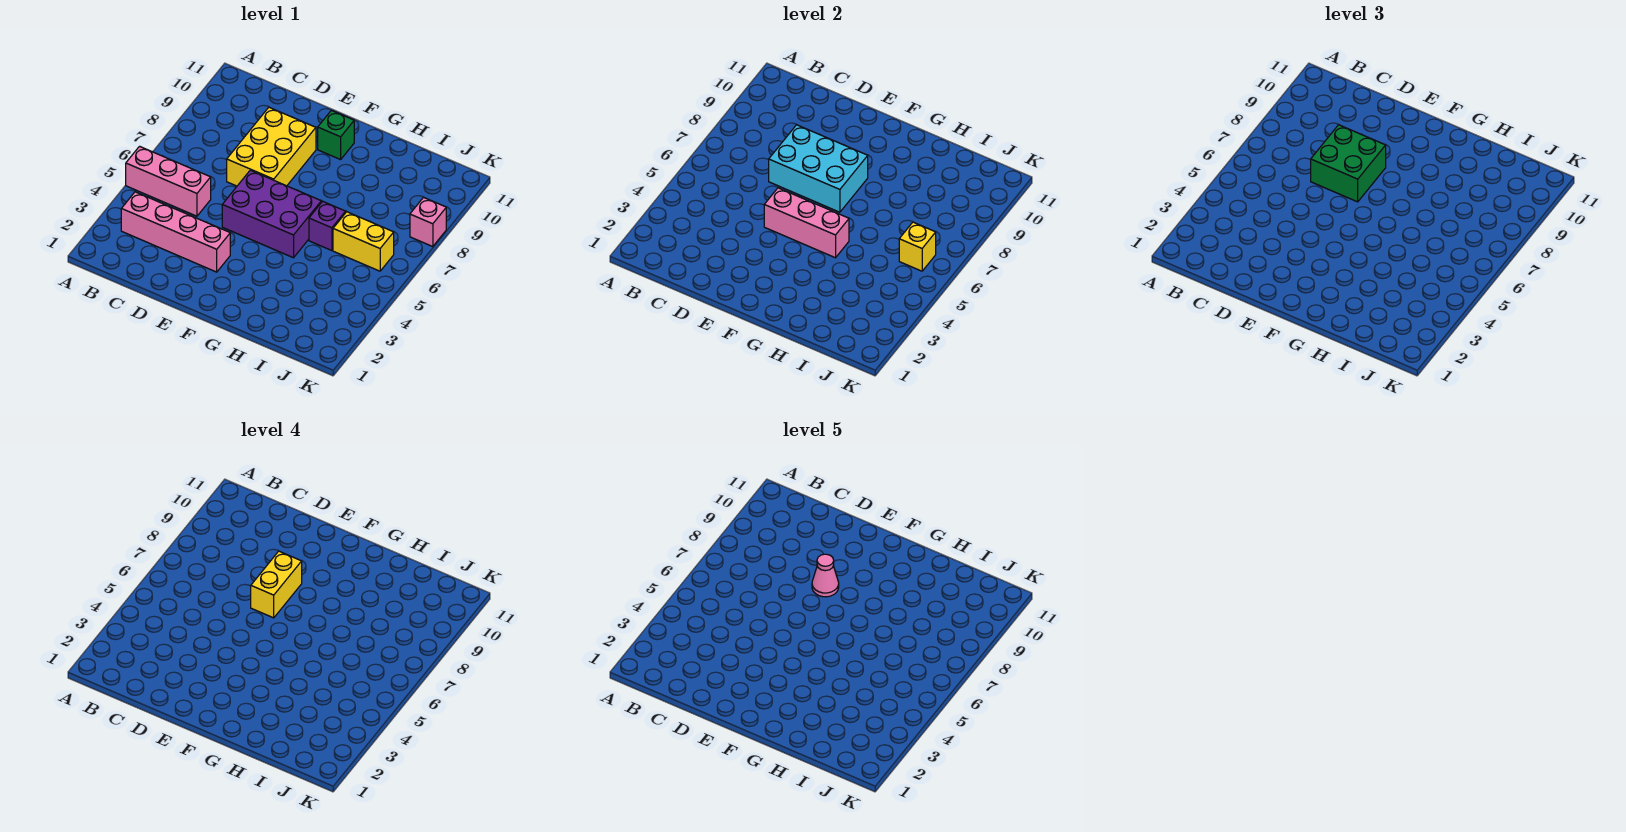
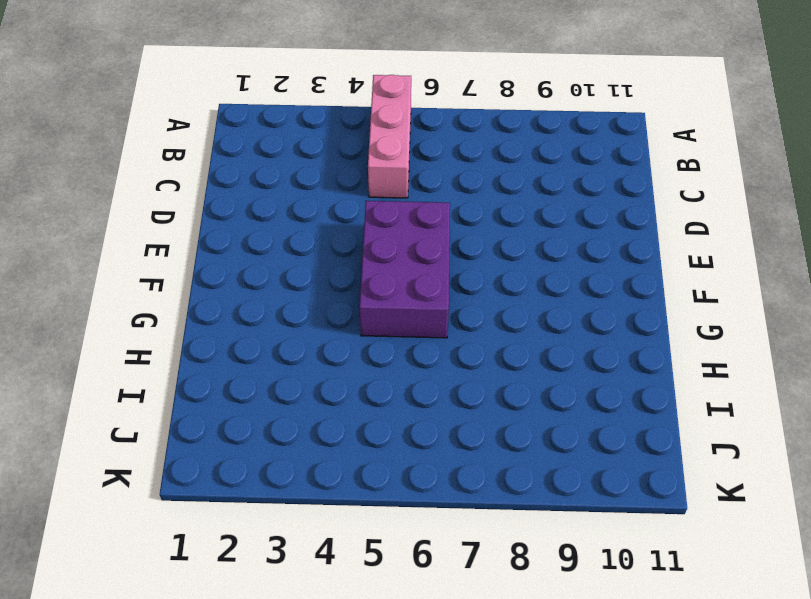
none -> pink 1x4 brick [121,192,230,272]
none -> yellow 2x3 brick [227,107,316,186]
none -> green 1x1 brick [318,110,354,160]

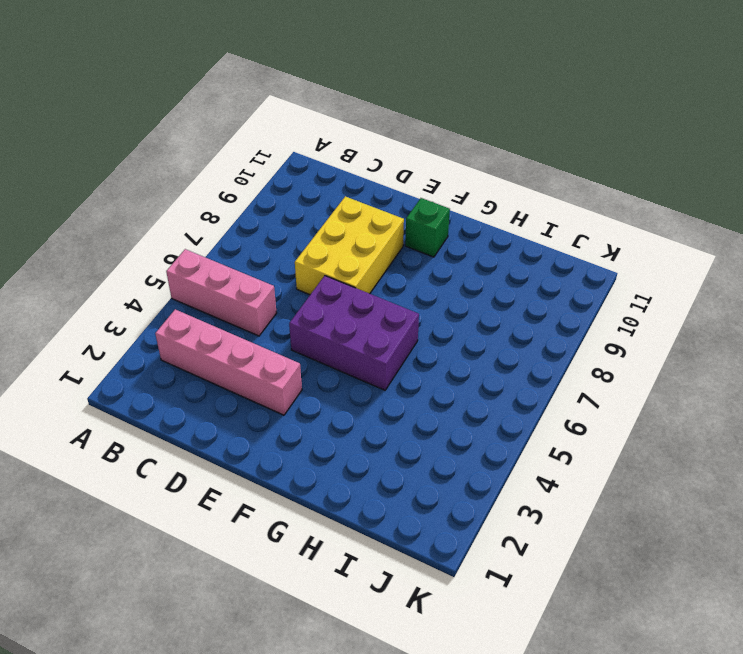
none -> purple 1x1 brick [309,201,346,251]
none -> yellow 1x2 brick [333,212,394,271]
none -> pink 1x1 brick [410,197,446,247]

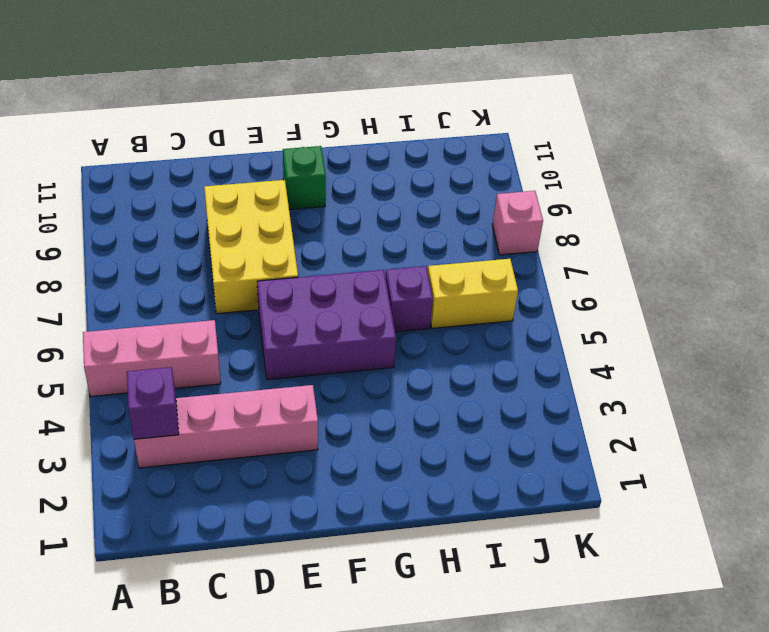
purple 1x1 brick [127,367,179,439] -> none
none -> cyan 2x3 brick [769,125,868,212]
none -> pink 1x3 brick [764,188,849,258]
none -> yellow 1x1 brick [899,222,936,271]

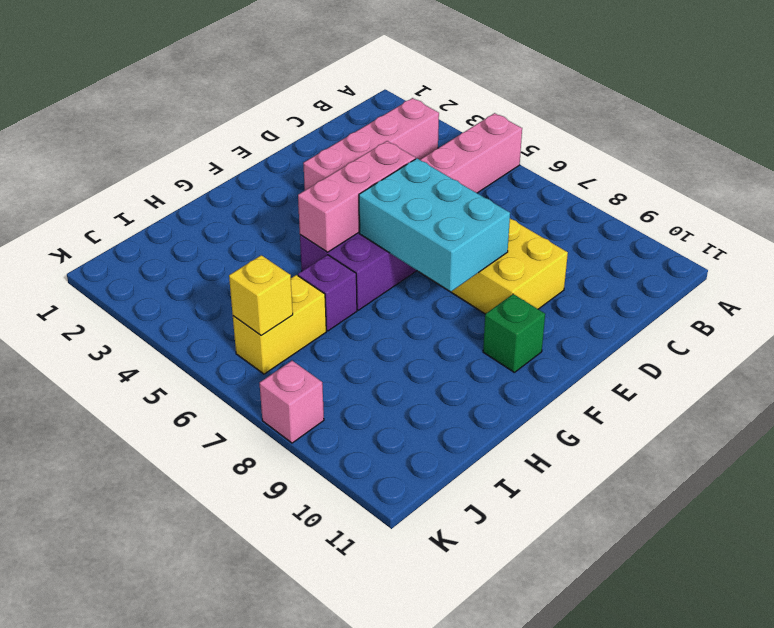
cyan 2x3 brick [359,158,510,292] -> cyan 2x3 brick turned to [769,125,868,212]
none -> green 2x2 brick [1311,125,1386,202]
none -> yellow 1x2 brick [251,551,302,618]
none -> pink 1x1 cone [812,554,839,597]

